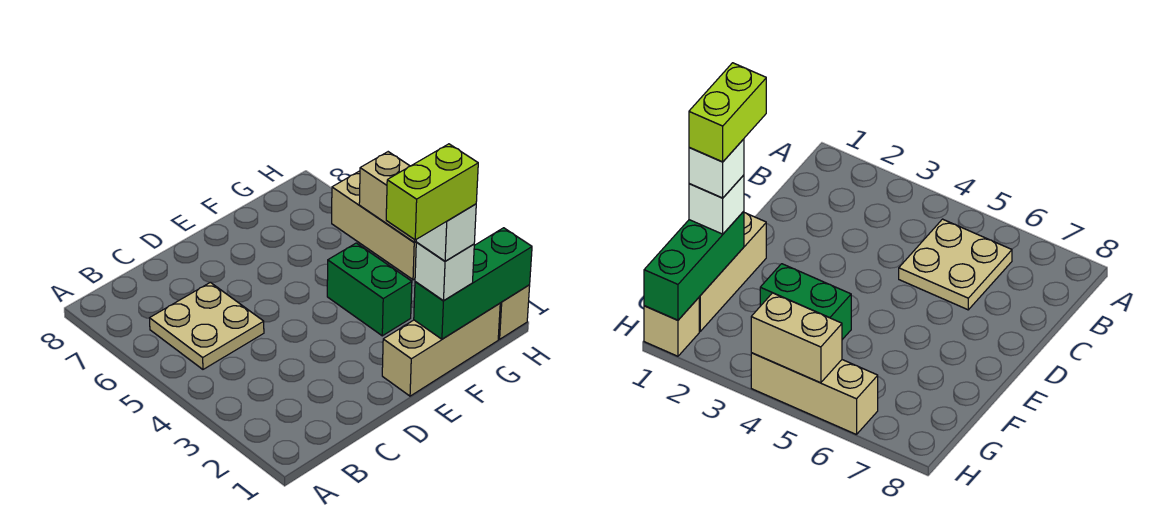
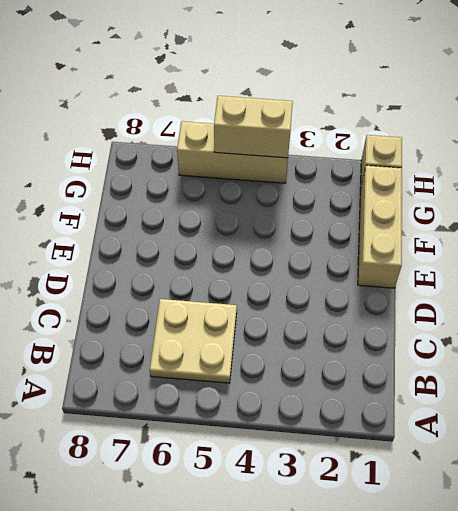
none -> green 1x2 brick [327,243,412,336]
none -> green 1x3 brick [414,228,532,339]

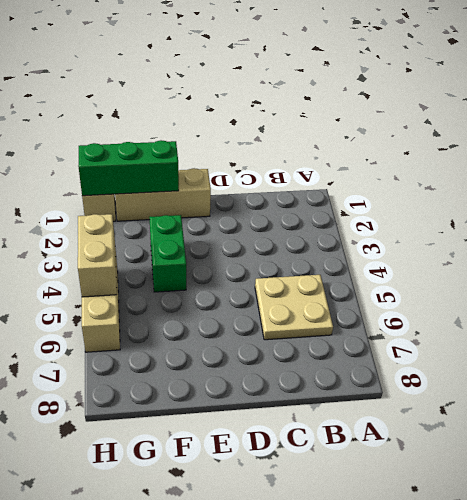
none -> white 1x1 brick [415,243,474,301]
none -> white 1x1 brick [416,204,476,261]

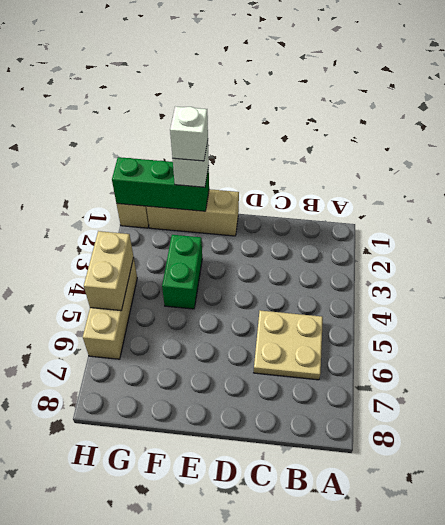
none -> lime 1x2 brick [386,144,478,240]

